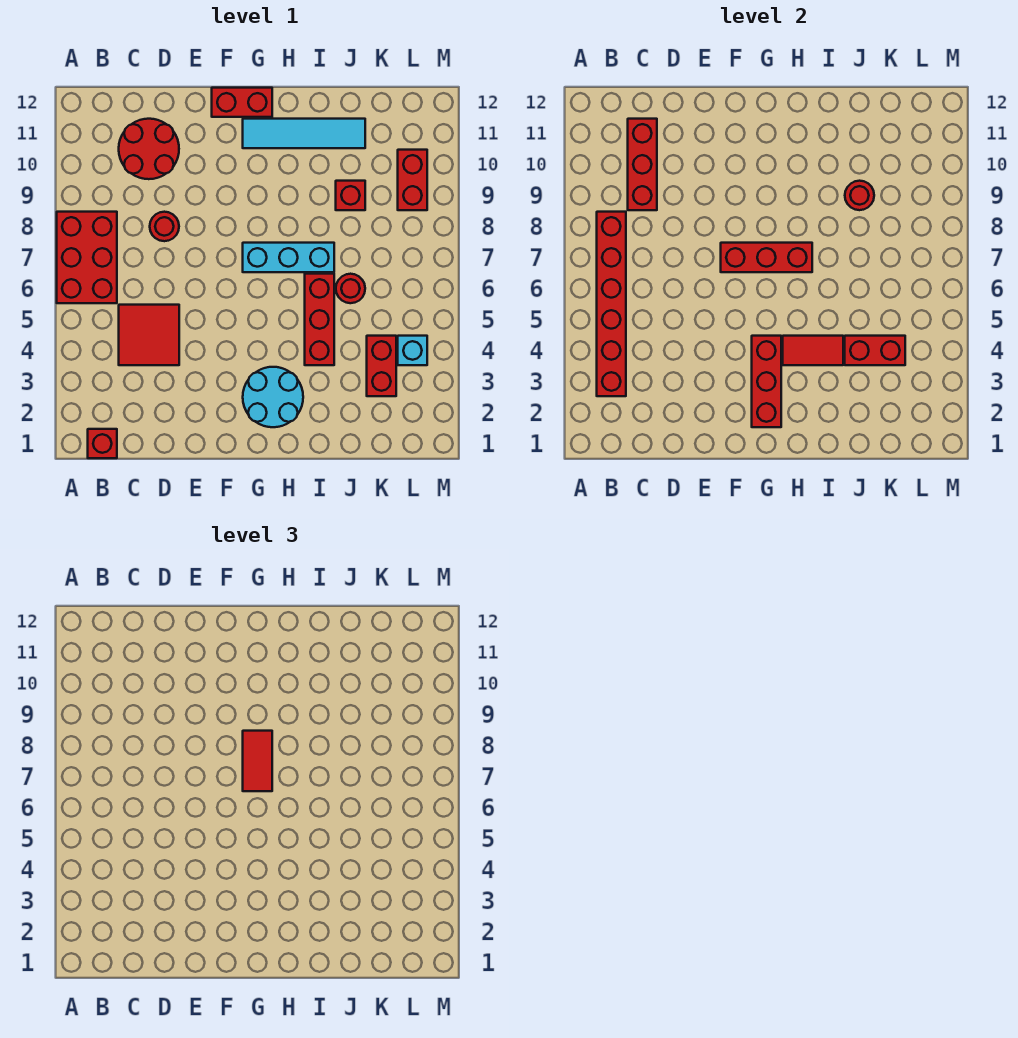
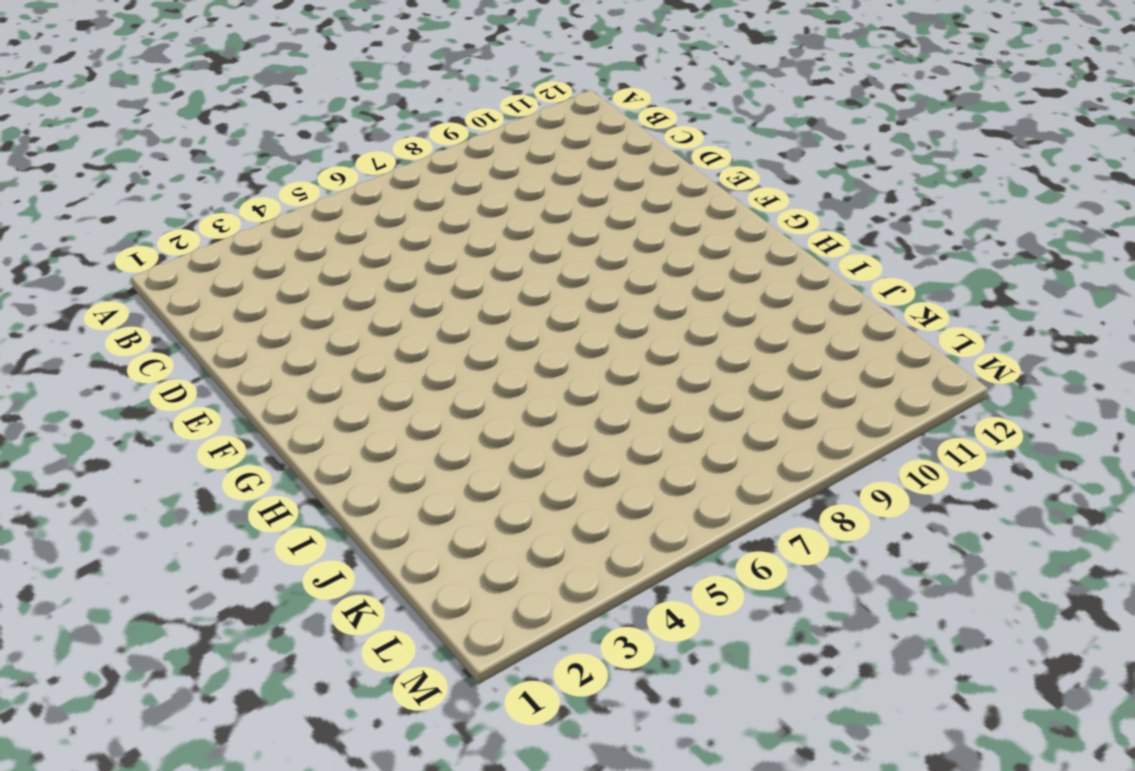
none -> red 2x3 brick [57,212,117,303]
none -> red 1x1 brick [88,429,117,458]
none -> red 2x2 tile [119,305,179,365]

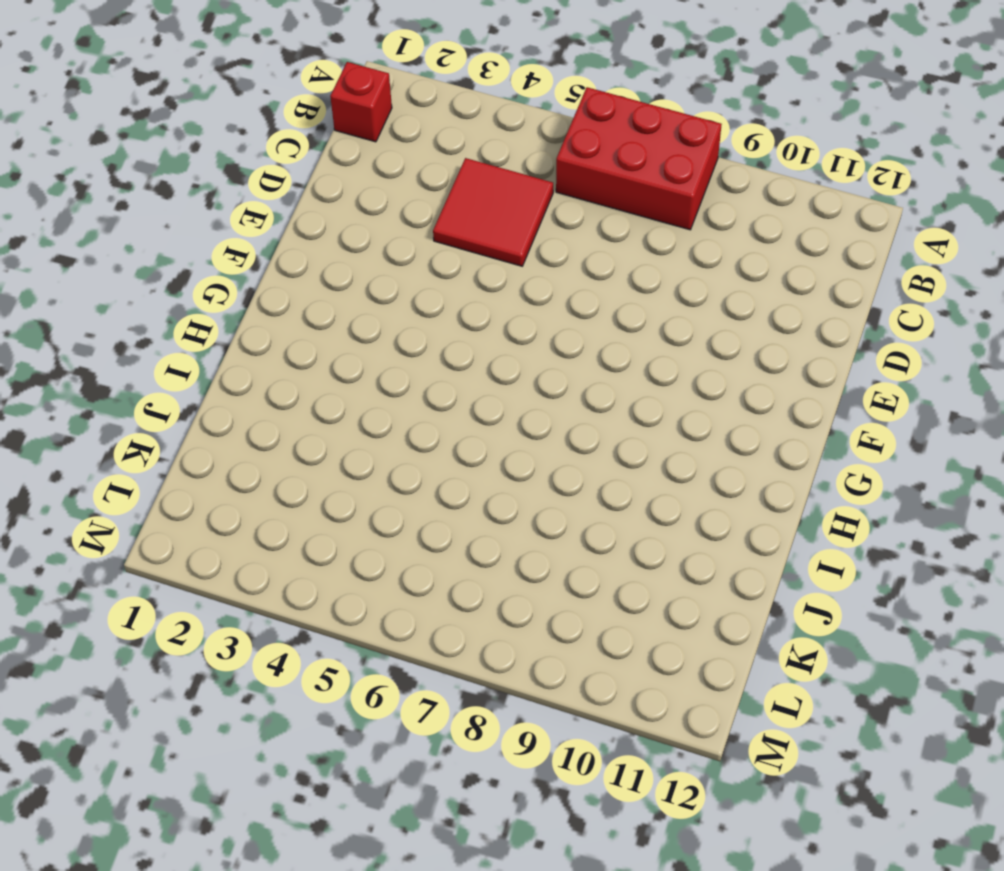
none -> red 2x2 round brick [119,119,179,179]
none -> red 1x1 round brick [150,212,179,241]
none -> red 1x2 brick [212,88,272,117]

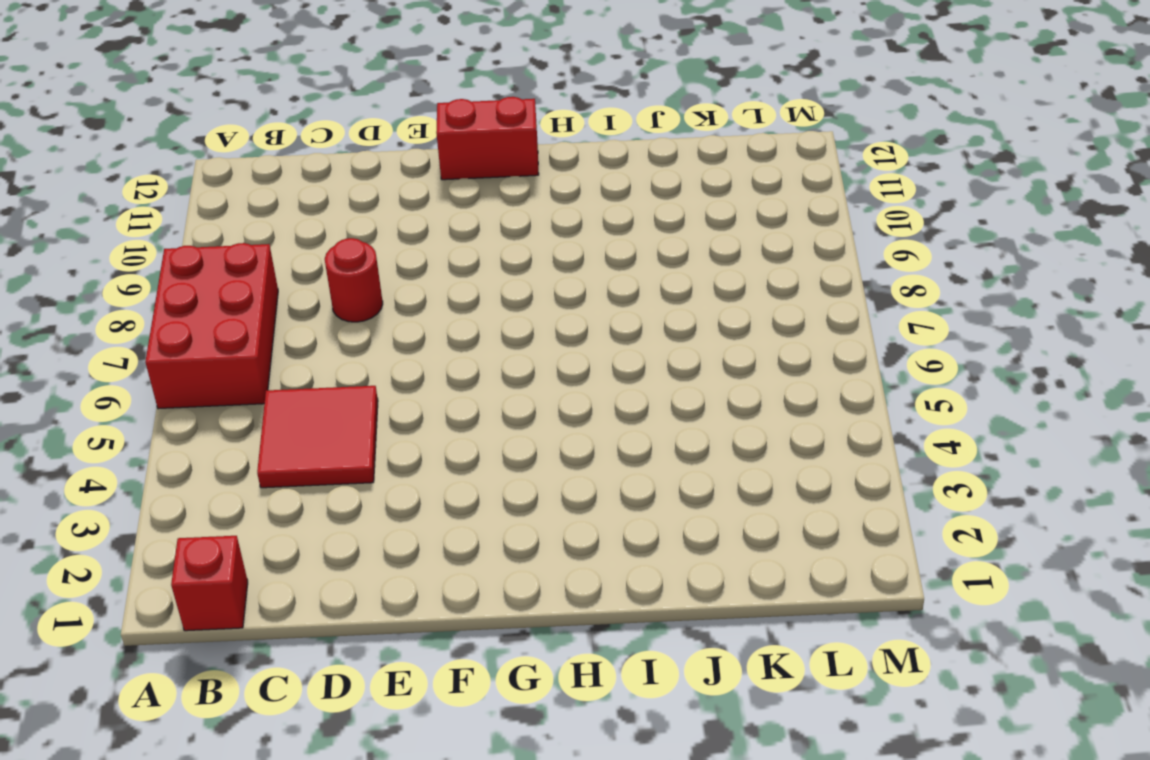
none -> red 2x2 round brick [119,119,179,179]
none -> cyan 2x2 round brick [243,367,303,427]
none -> cyan 1x3 brick [243,243,334,272]

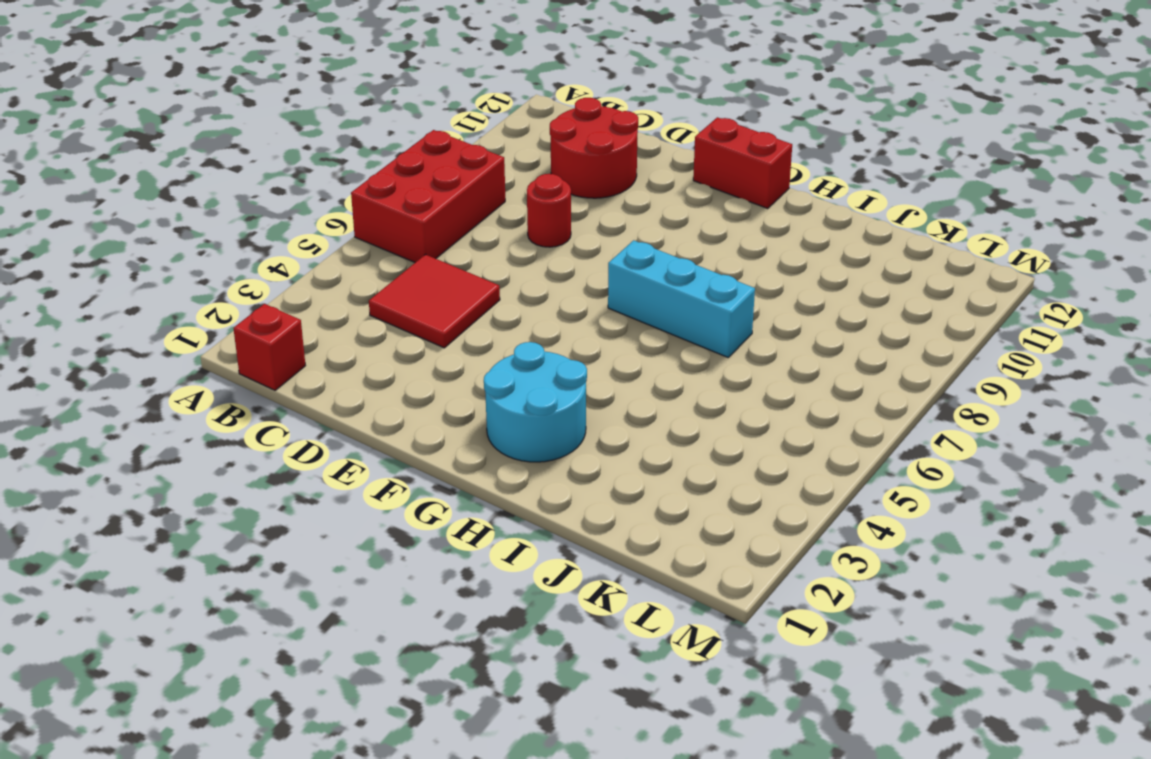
none -> cyan 1x4 tile [243,119,365,148]
none -> red 1x3 brick [305,274,334,365]
none -> red 1x1 round brick [336,274,365,303]

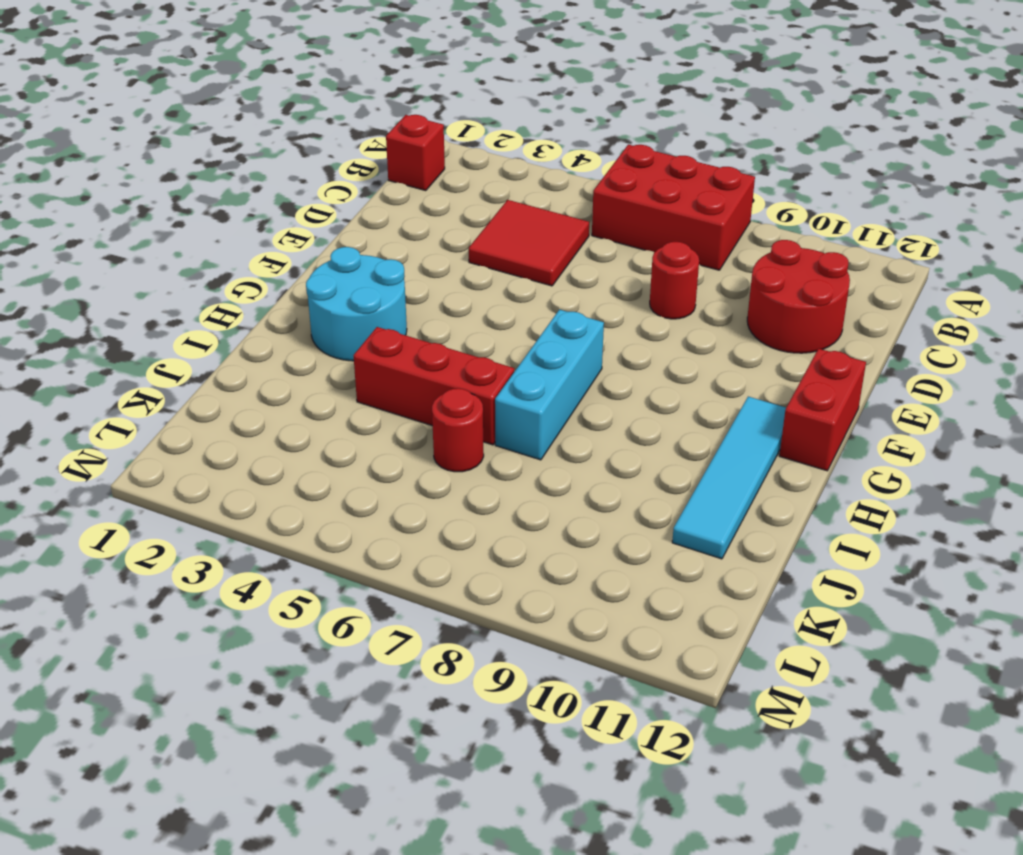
none -> red 1x1 brick [336,181,365,210]
none -> red 1x2 brick [367,336,396,396]
none -> cyan 1x1 brick [398,336,427,365]

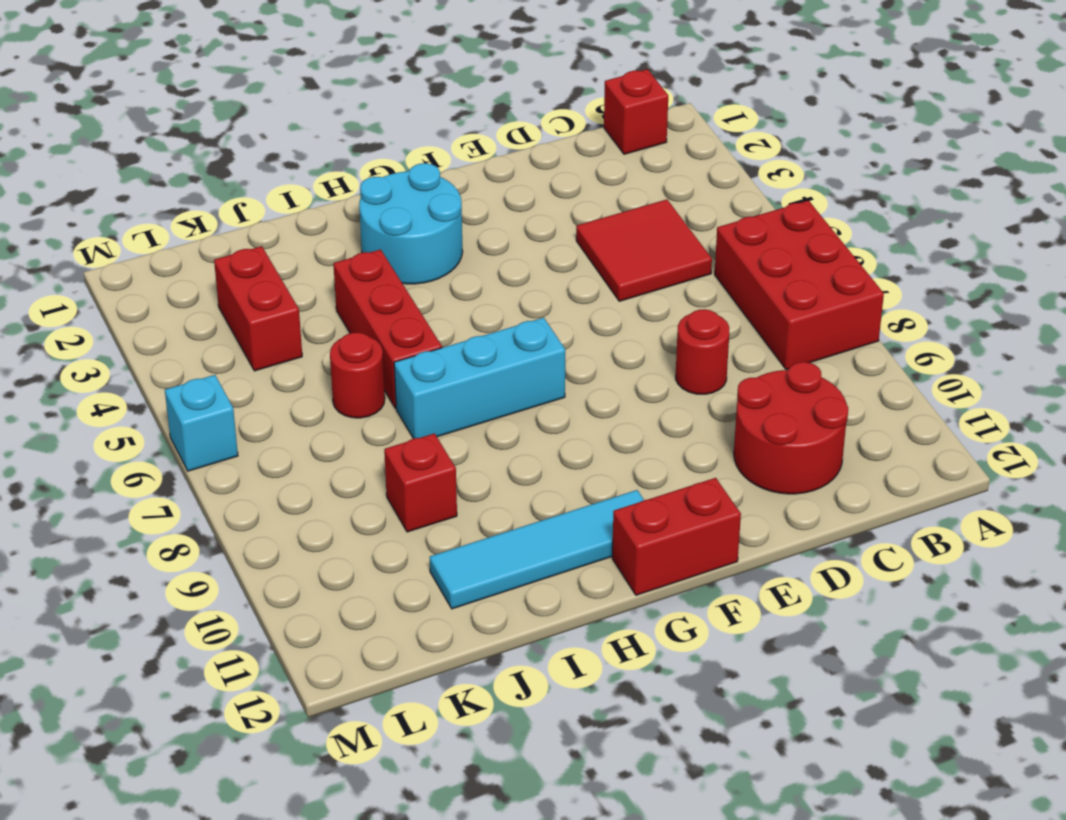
cyan 1x1 brick [165,375,238,471] -> cyan 1x1 brick moved to [398,336,427,365]
none -> red 1x2 brick [398,150,427,210]
none -> red 1x6 brick [597,212,626,396]
none -> red 1x3 brick [628,119,657,210]

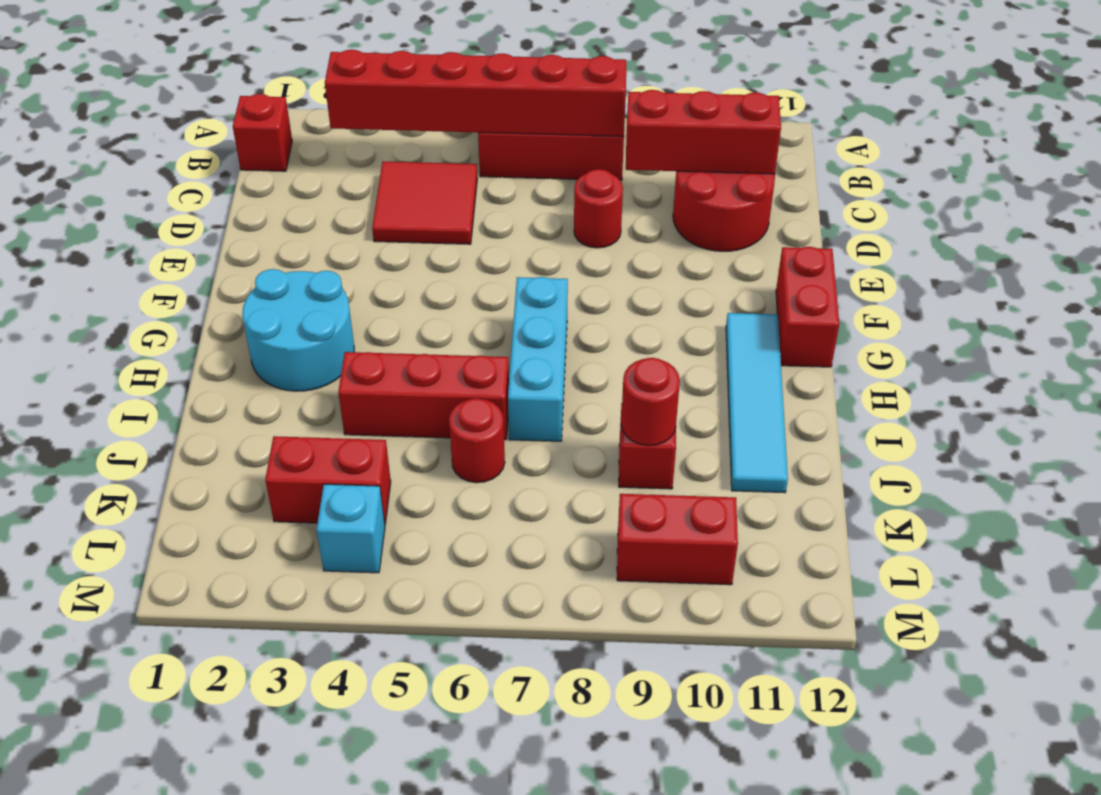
none -> red 1x3 brick [721,243,812,272]
none -> red 1x3 brick [752,336,781,427]
none -> red 1x2 tile [783,336,843,365]

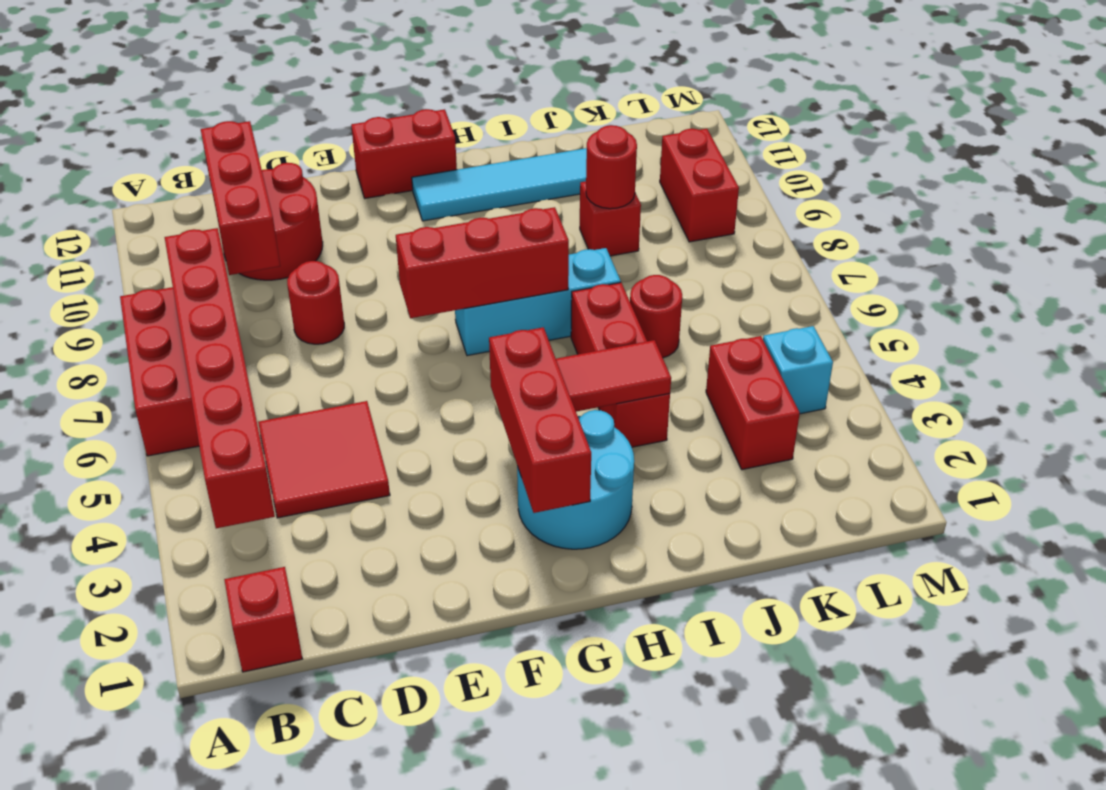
none -> red 1x2 brick [845,336,905,365]
none -> red 1x2 tile [243,731,272,791]

